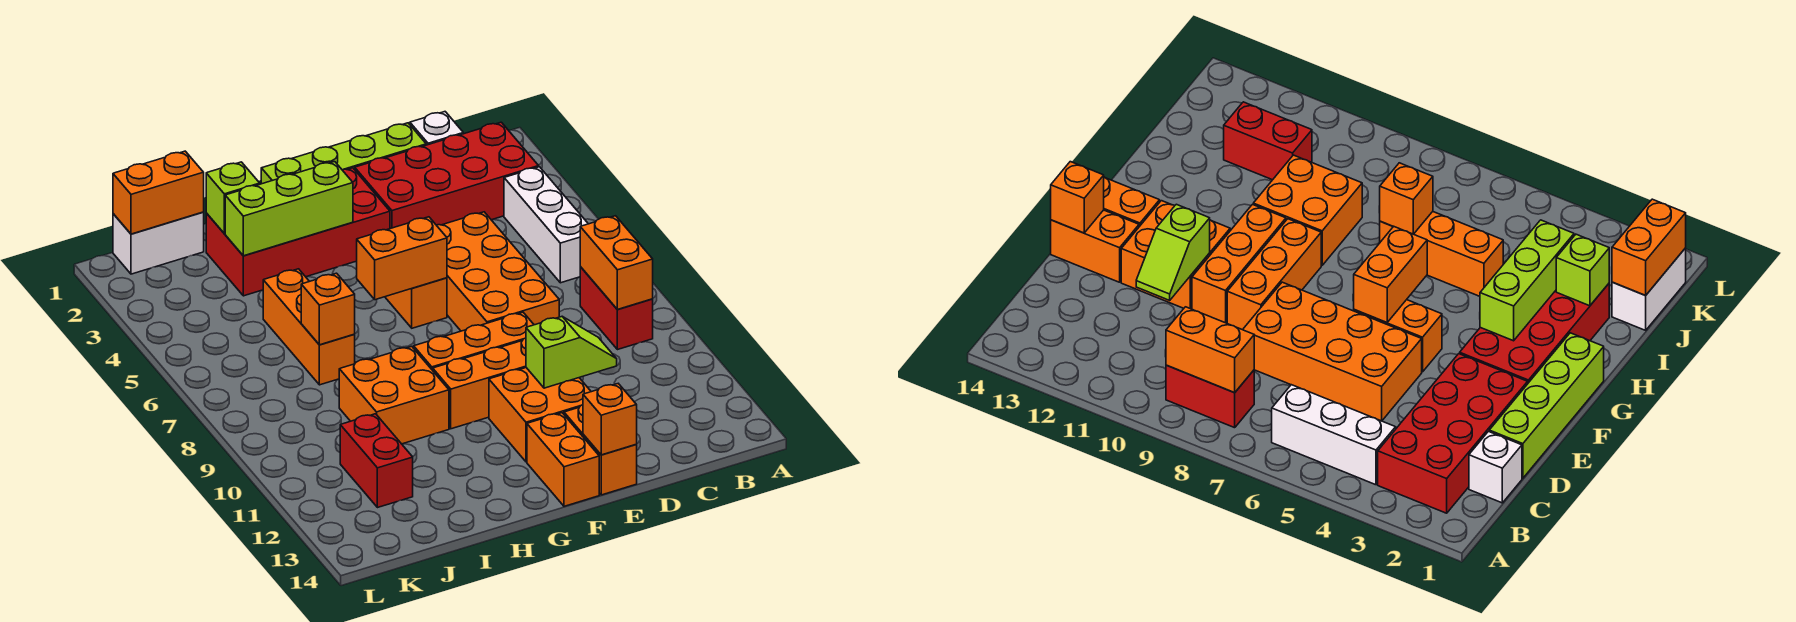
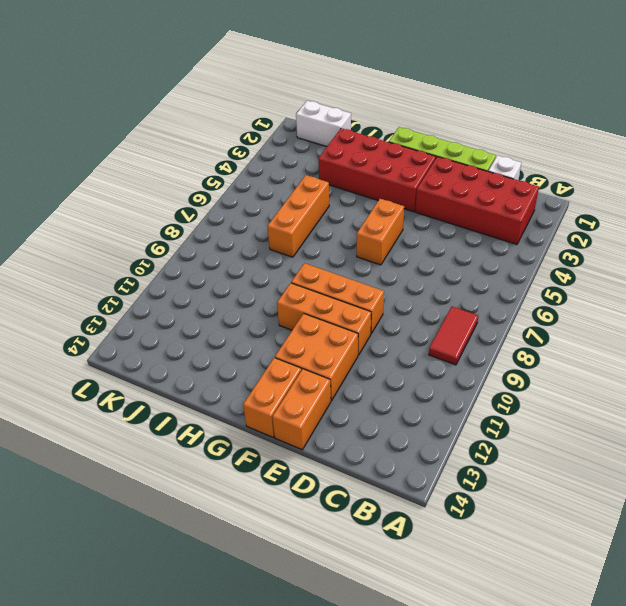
red 1x2 tile [429,306,478,365] -> red 1x2 brick [580,267,653,350]
none -> white 1x3 brick [504,167,588,283]
none -> orange 2x4 brick [437,212,559,331]
none -> orange 2x2 brick [339,346,449,444]

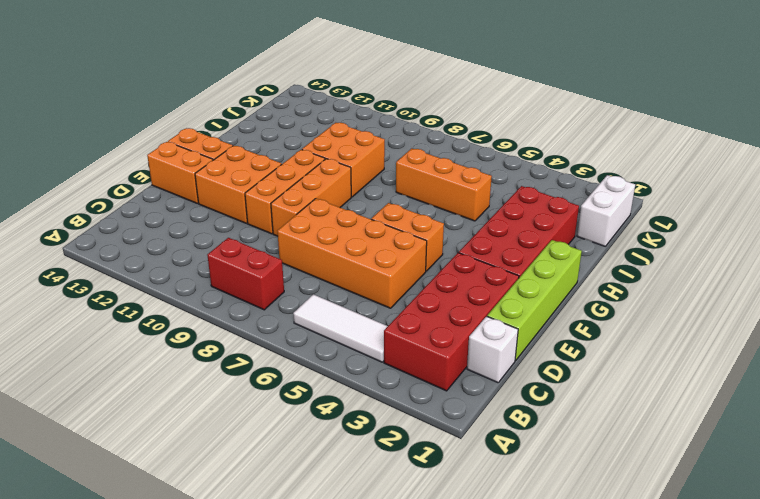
white 1x3 tile [293,294,388,362] -> white 1x3 brick [504,167,588,283]
none -> red 1x2 brick [340,414,413,508]
none -> orange 1x2 brick [580,216,653,309]
none -> lime 1x2 slope [526,317,617,388]

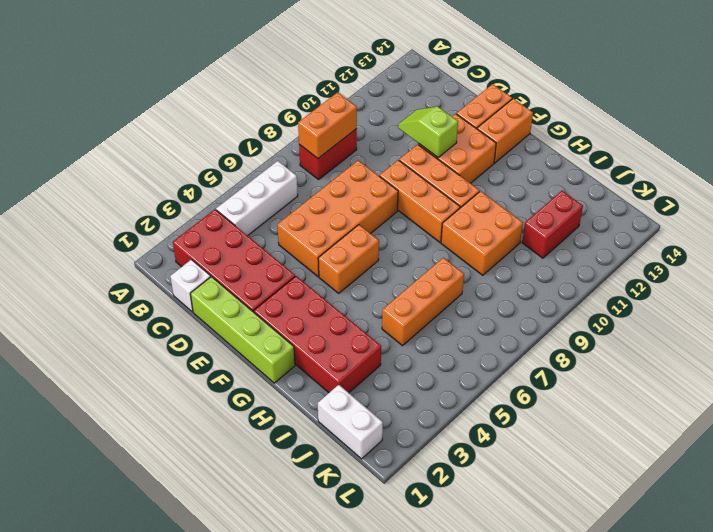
none -> orange 1x1 brick [583,384,637,455]
none -> orange 1x2 brick [357,217,447,300]
none -> lime 1x3 brick [225,161,353,256]

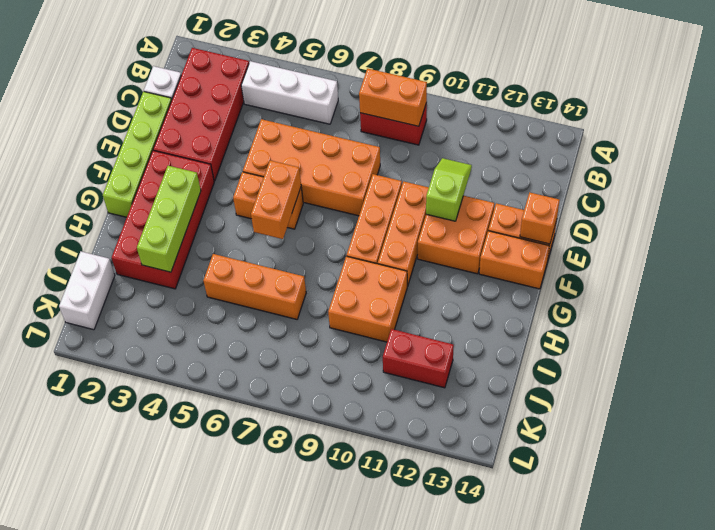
none -> lime 1x1 brick [206,162,260,233]
none -> orange 1x1 brick [301,273,355,345]
none -> orange 1x2 brick [113,151,204,234]

